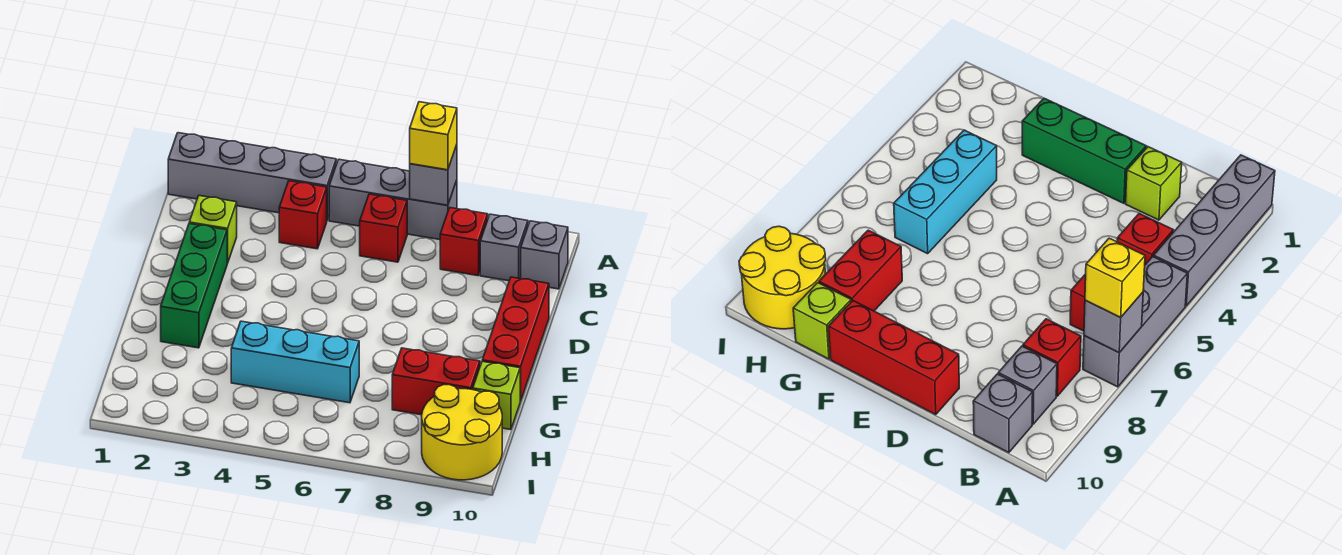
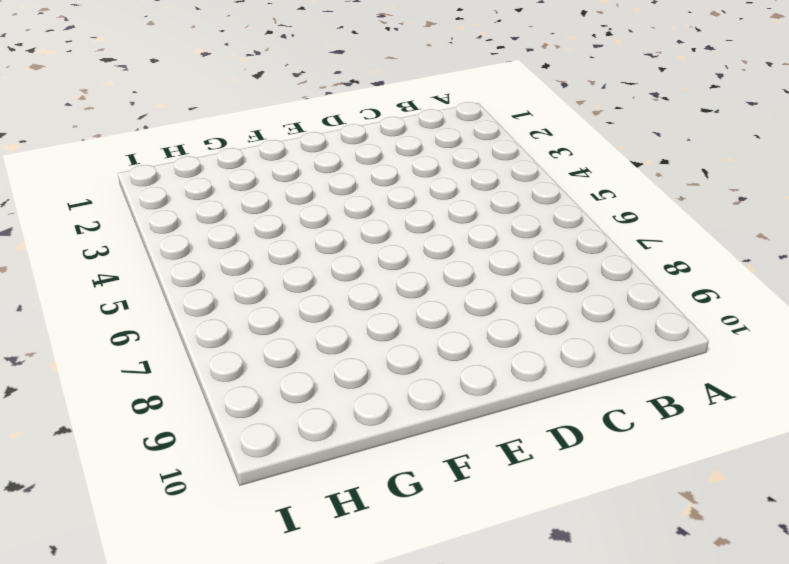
none -> grey 1x4 brick [168,133,336,220]
none -> grey 1x3 brick [329,159,457,240]
none -> red 1x1 brick [279,181,327,249]

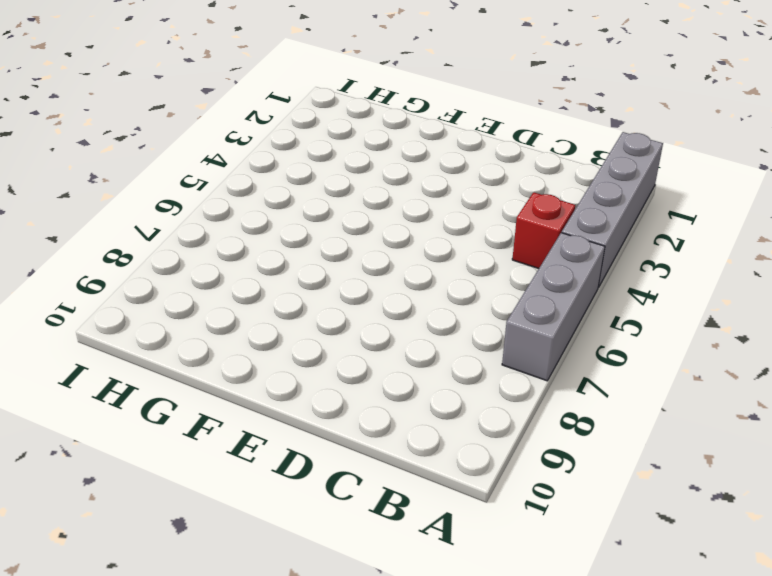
none -> red 1x1 brick [360,194,407,262]
none -> red 1x1 brick [440,208,488,276]
none -> grey 1x1 brick [480,214,528,281]

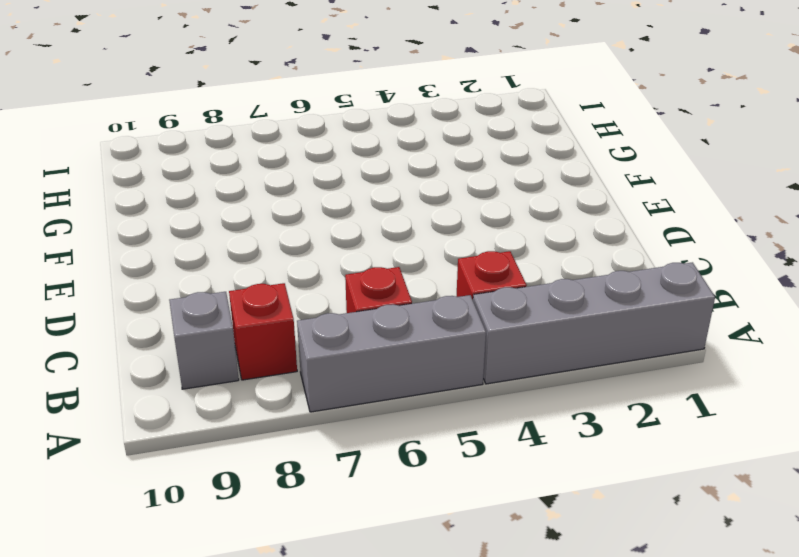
none -> grey 1x1 brick [521,221,568,289]
none -> lime 1x1 brick [189,196,237,263]
none -> green 1x3 brick [161,224,227,348]

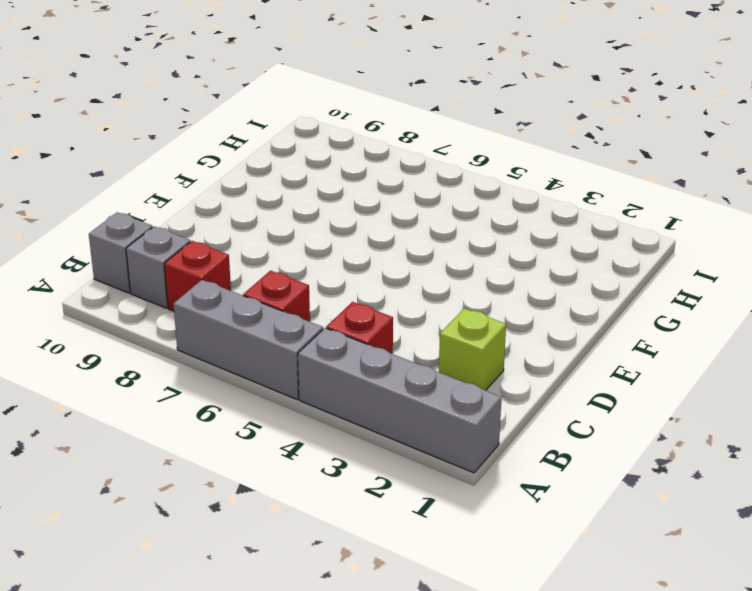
none -> green 1x3 brick [161,224,227,348]
none -> red 1x3 brick [482,277,549,401]
none -> cyan 1x3 brick [231,321,359,403]

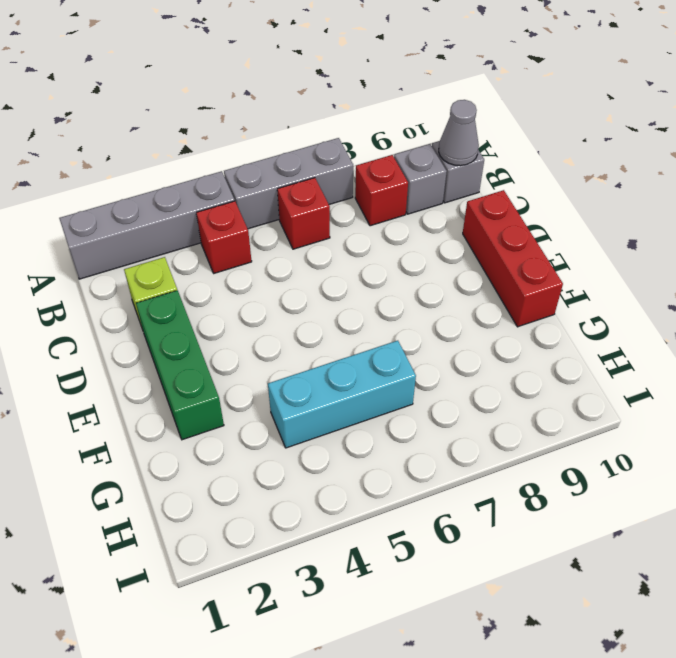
grey 1x1 cone [439,100,479,166] -> none
none -> red 1x2 brick [392,348,480,415]
none -> lime 1x1 brick [473,361,520,430]
none -> yellow 2x2 round brick [422,385,502,480]

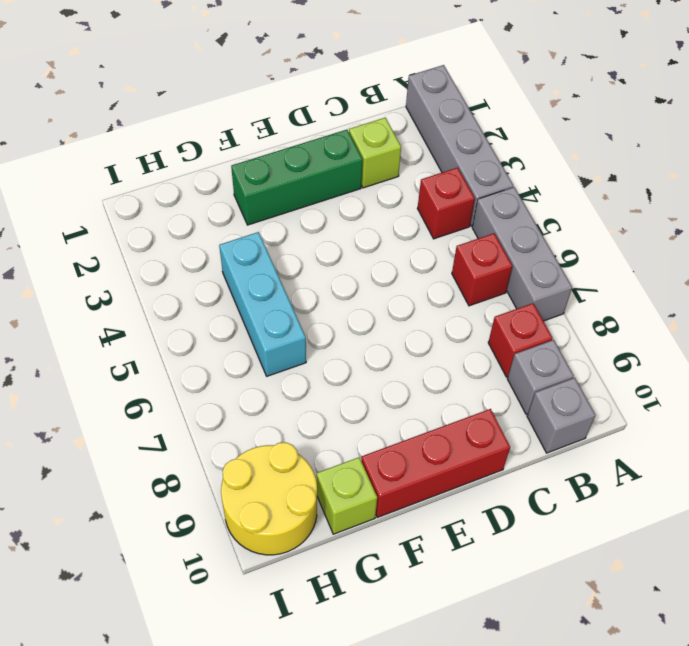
none -> red 1x2 brick [392,348,480,415]
none -> grey 1x1 brick [410,145,457,205]
none -> yellow 1x1 brick [410,102,457,170]

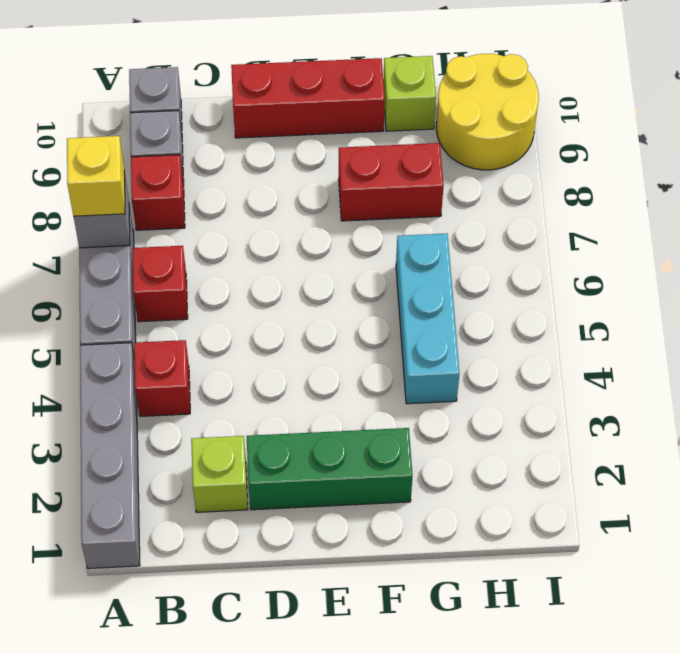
red 1x2 brick [339,143,444,221] -> red 1x2 brick turned to [392,348,480,415]

